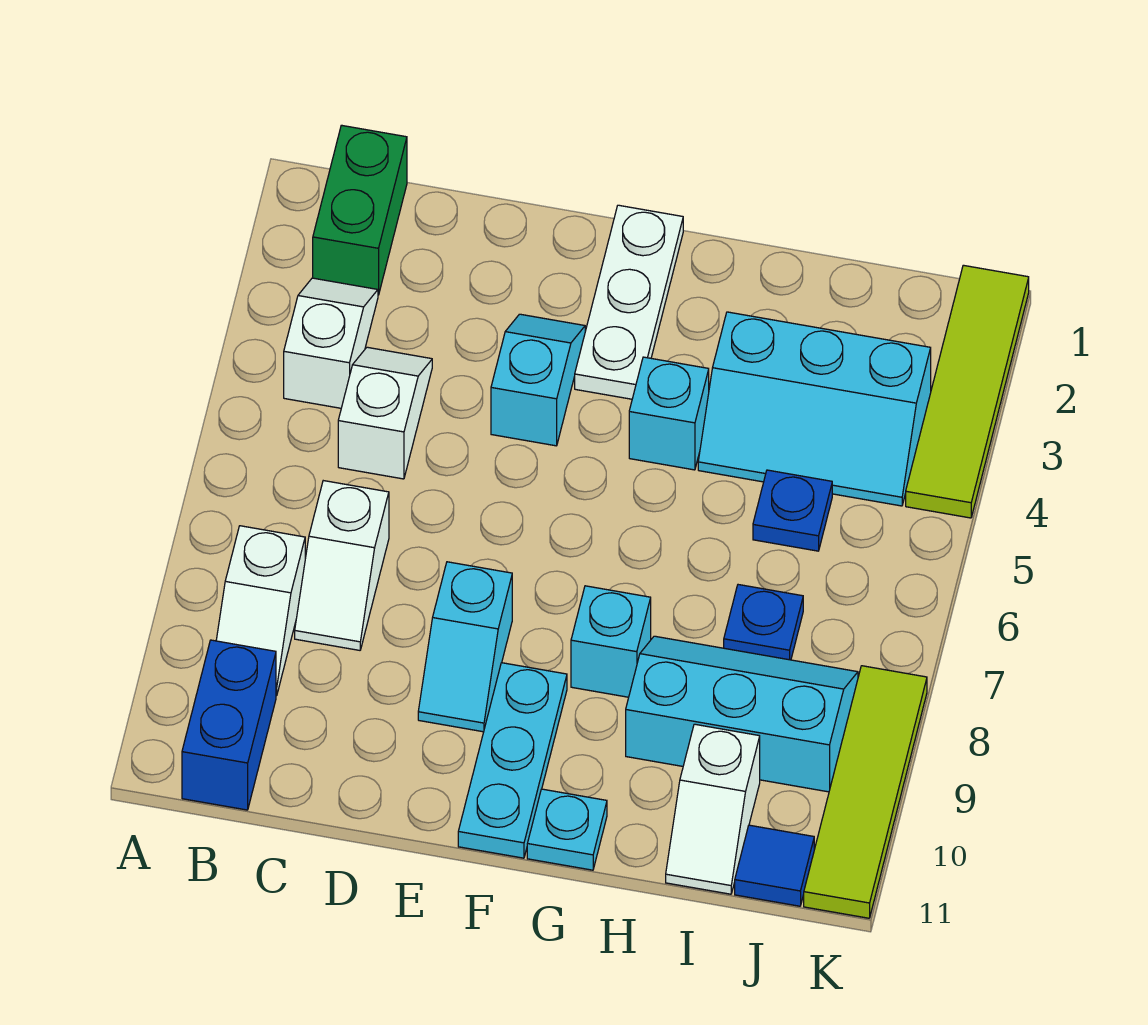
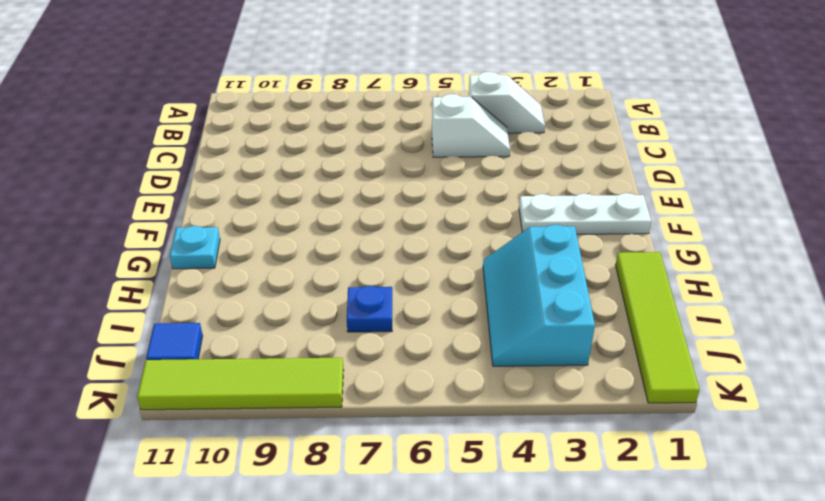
lime 1x4 tile [616,252,700,403] -> lime 1x4 tile turned to [906,265,1029,518]
none -> green 1x2 brick [313,125,407,295]
none -> white 1x2 slope [216,526,305,696]
none -> blue 1x2 brick [182,640,276,810]

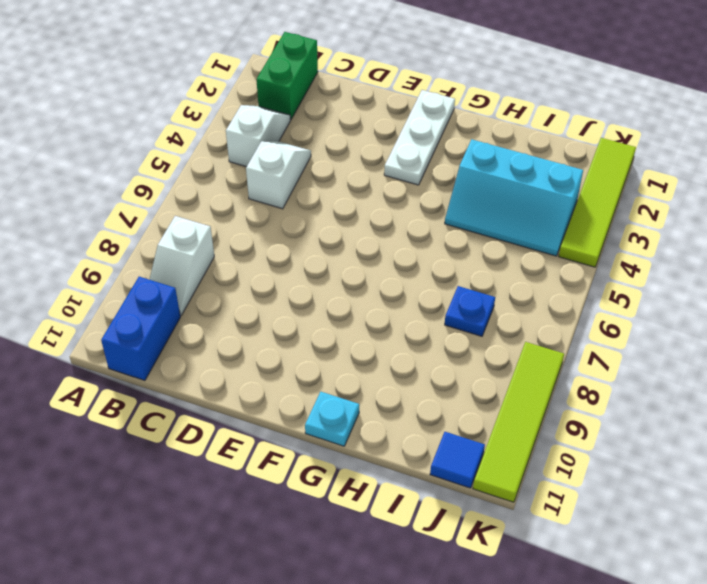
none -> white 1x2 slope [295,481,389,650]
none -> cyan 1x2 slope [491,314,585,446]
none -> cyan 1x2 slope [418,562,512,732]

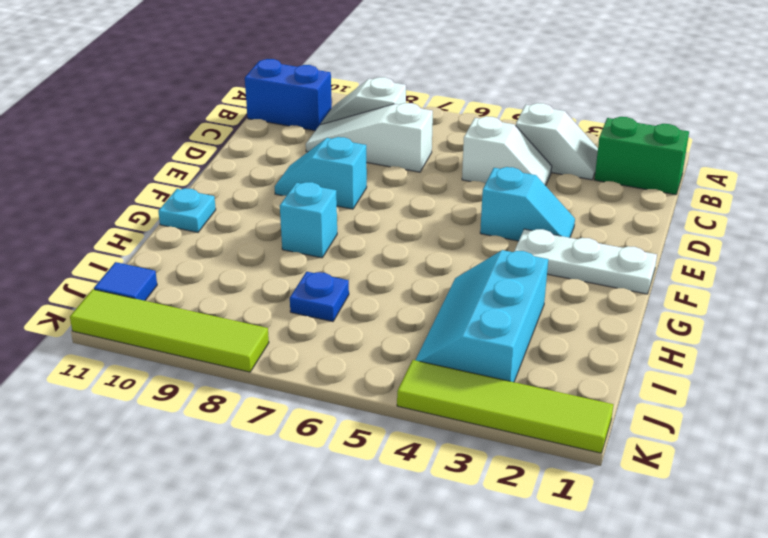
white 1x3 slope [306,103,433,172] -> white 1x2 slope [295,481,389,650]
none -> cyan 1x3 plate [458,663,567,858]
none -> cyan 1x1 brick [629,357,709,470]
none -> cyan 2x3 slope [626,636,858,792]

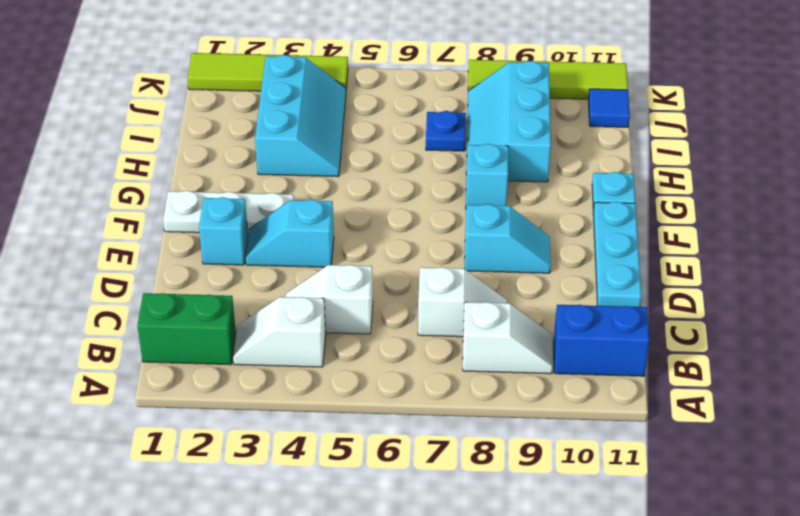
cyan 1x3 plate [593,202,642,307] -> cyan 1x3 plate turned to [458,663,567,858]
cyan 1x1 brick [199,197,248,265] -> cyan 1x1 brick moved to [629,357,709,470]
none -> blue 1x1 plate [753,470,832,551]
none -> white 1x2 slope [666,724,760,894]

